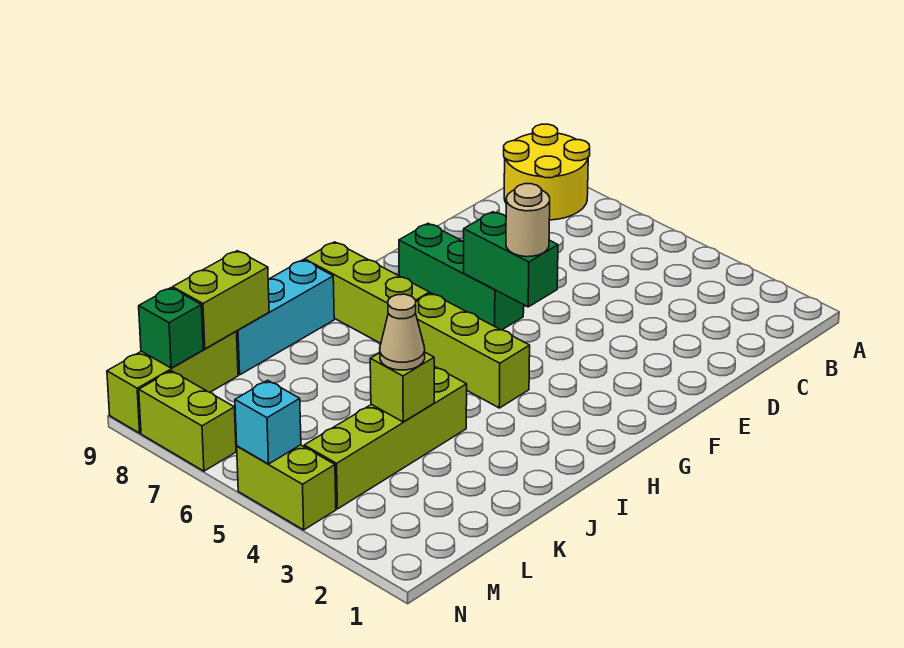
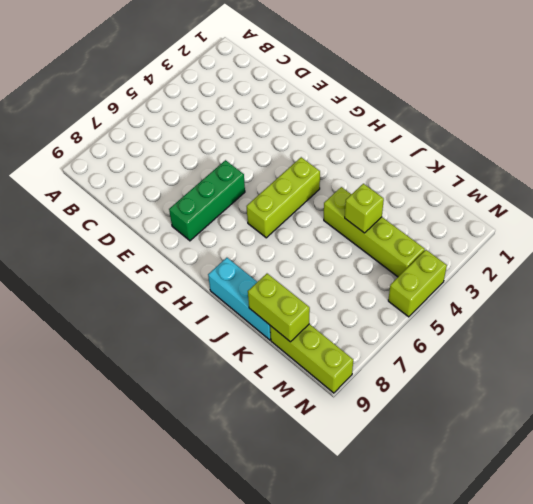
none -> yellow 2x2 round brick [504,124,590,220]
none -> lime 1x3 brick [305,242,430,343]
none -> lime 1x2 brick [139,371,236,471]

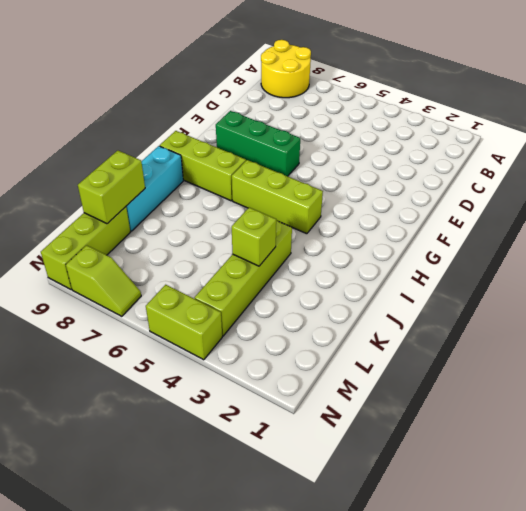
lime 1x2 slope [66,245,141,316] -> lime 1x2 brick [139,371,236,471]
none -> green 1x2 brick [464,212,558,307]
none -> green 1x1 brick [139,288,203,368]
none -> cyan 1x1 brick [235,380,301,464]

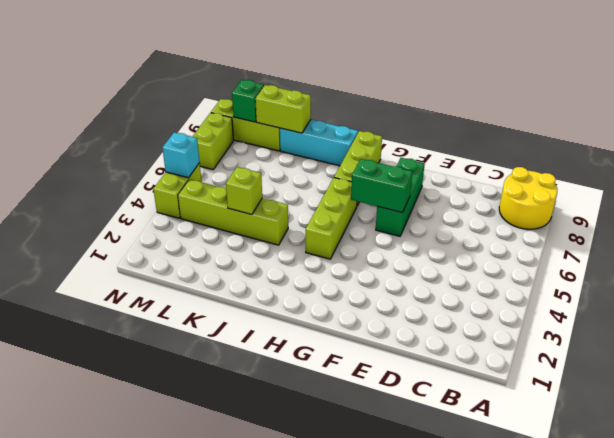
green 1x2 brick [351,159,412,213] -> green 1x2 brick turned to [464,212,558,307]
none -> tan 1x1 round brick [506,184,550,257]
none -> tan 1x1 cone [380,294,425,370]

